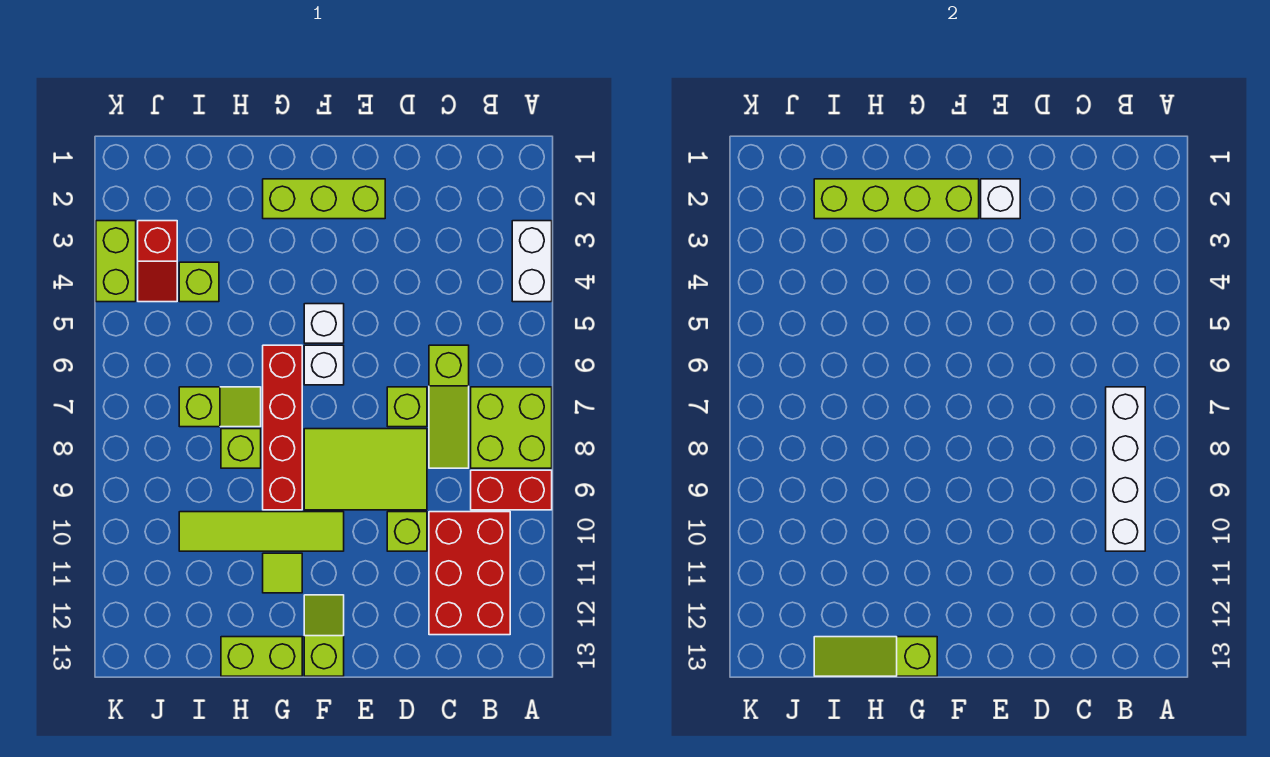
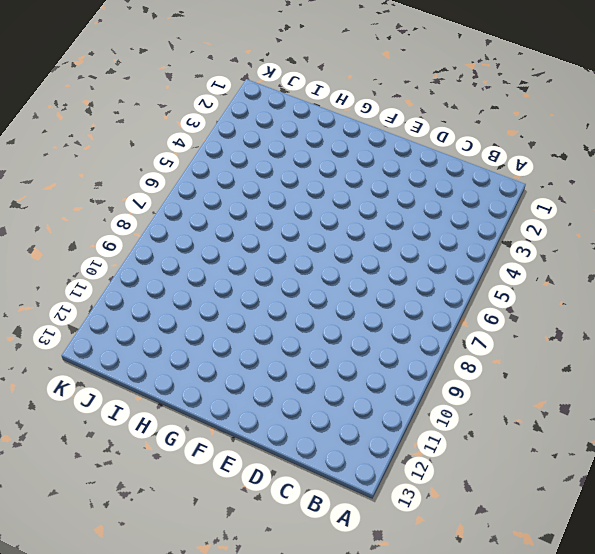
none -> white 1x2 brick [512,221,552,302]
none -> lime 2x2 brick [471,387,552,468]
none -> red 1x2 brick [471,470,552,510]

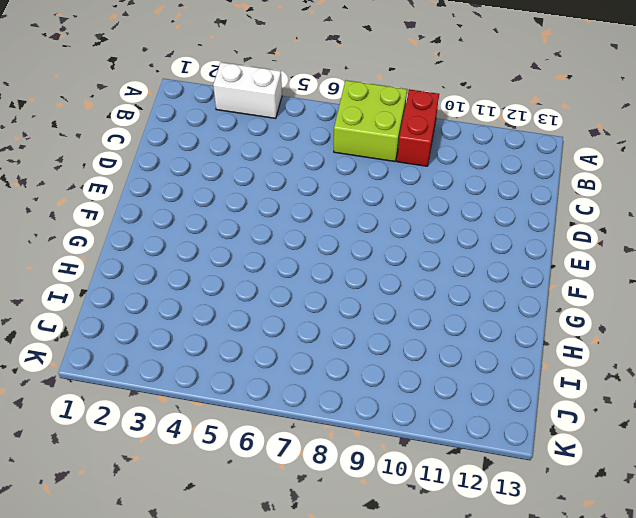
none -> red 2x3 brick [429,512,510,635]
none -> lime 1x3 slope [429,345,469,468]
none -> lime 1x1 brick [387,387,427,427]

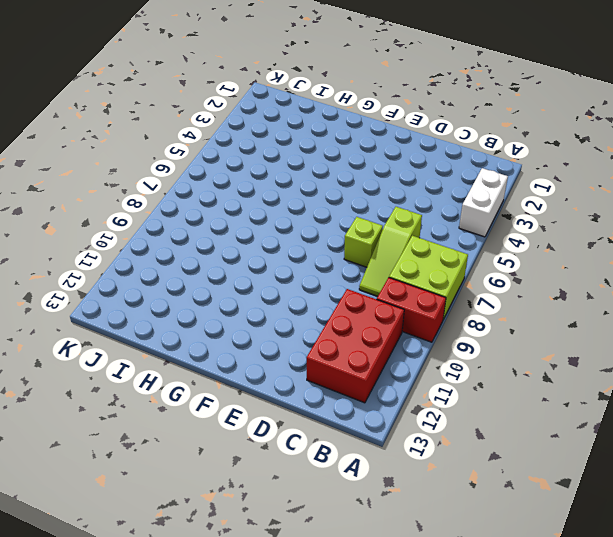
none -> lime 2x3 tile [304,429,427,510]
none -> lime 1x1 brick [387,512,427,551]
none -> lime 1x3 brick [263,179,385,219]

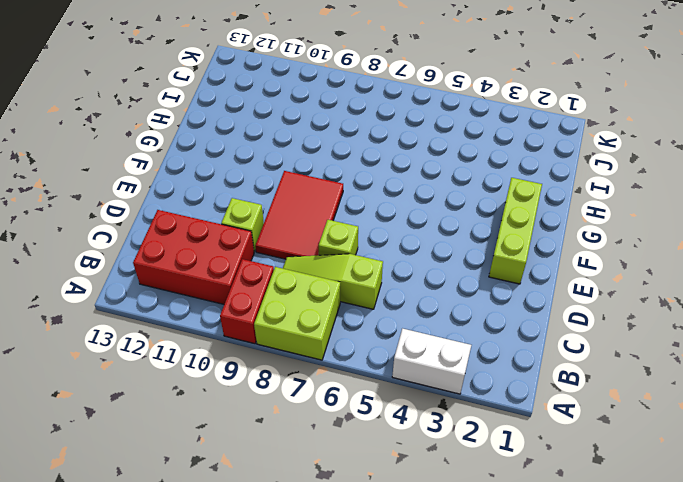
red 2x3 tile [255,171,343,259] -> lime 2x3 tile [304,429,427,510]
none -> white 1x1 brick [304,304,344,343]
none -> white 1x1 brick [304,345,344,385]
none -> lime 1x4 tile [179,512,344,551]

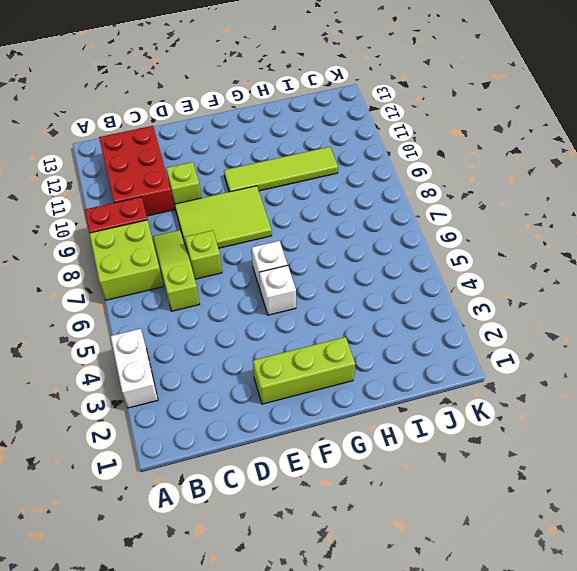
none -> lime 1x2 slope [304,595,344,676]
none -> red 1x4 brick [263,345,302,510]
none -> lime 1x1 tile [263,553,302,593]

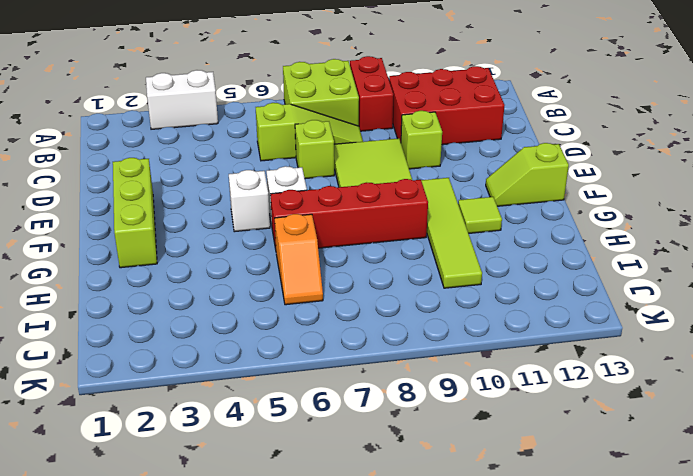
orange 1x2 slope [275,214,323,305] -> none
none -> lime 1x2 brick [221,637,302,676]
none -> lime 1x2 slope [179,387,261,427]
none -> lime 1x1 brick [221,429,261,468]

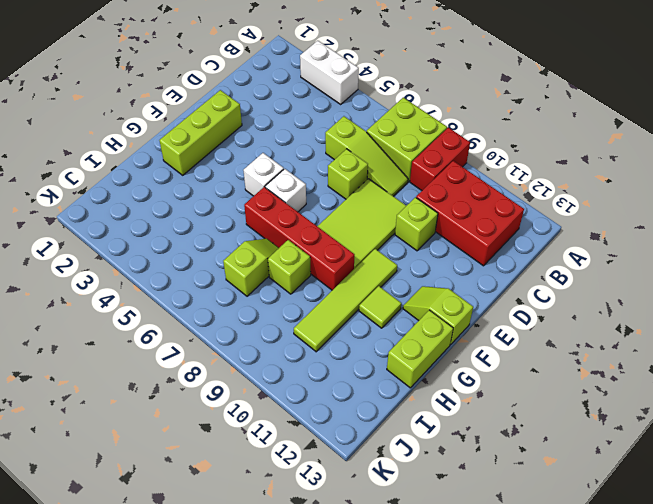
none -> lime 1x1 brick [179,262,219,302]
none -> red 1x2 slope [138,221,177,302]
none -> lime 1x2 brick [96,221,136,302]

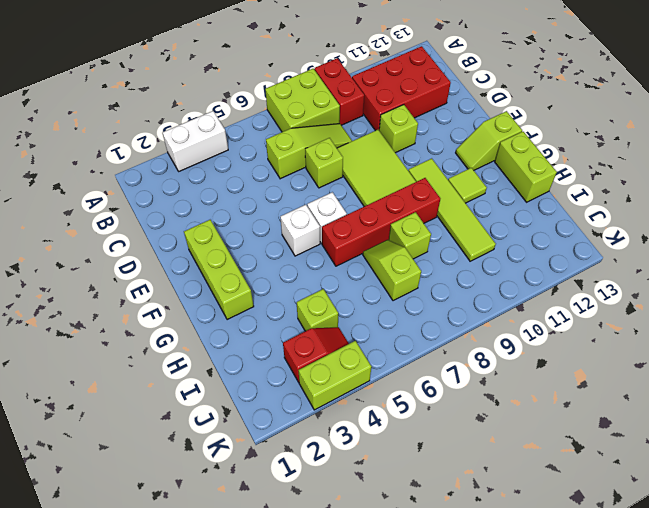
none -> white 1x4 brick [1106,387,1145,551]
none -> white 1x1 brick [981,179,1020,219]
none -> lime 1x4 brick [814,179,979,219]

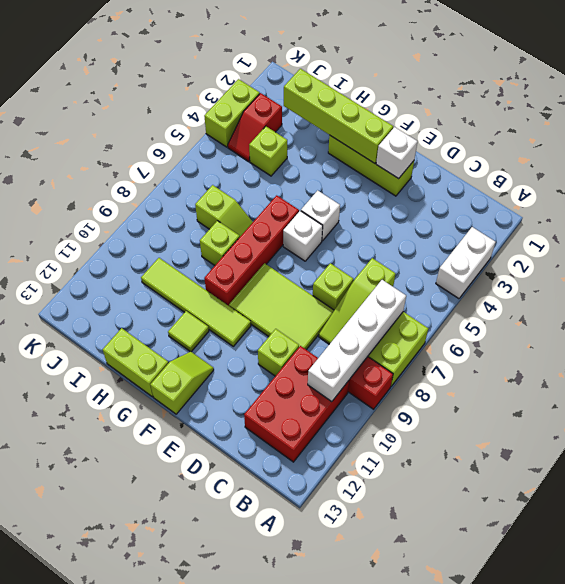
none -> lime 1x3 slope [814,637,937,676]

